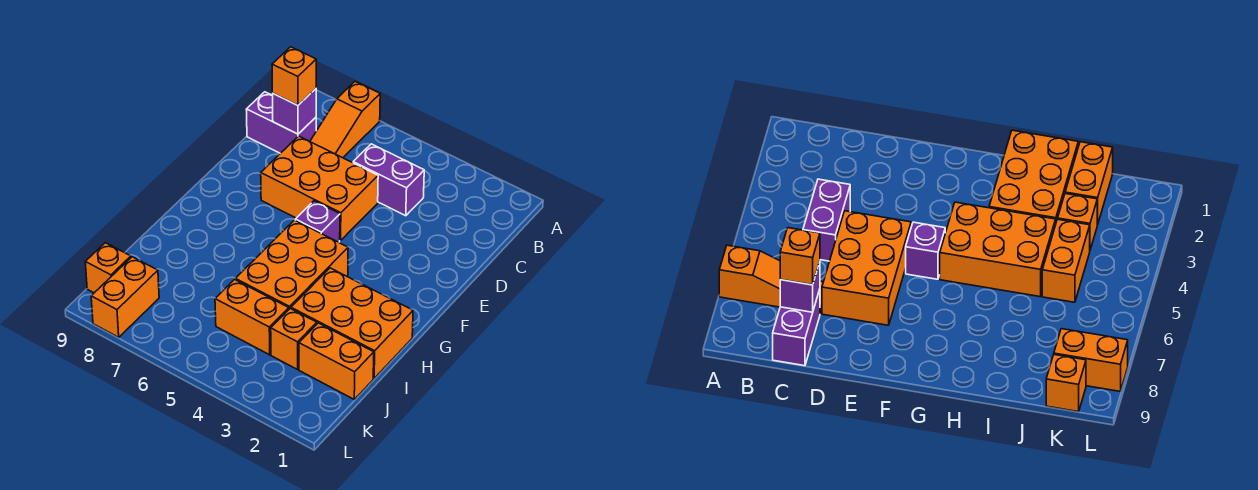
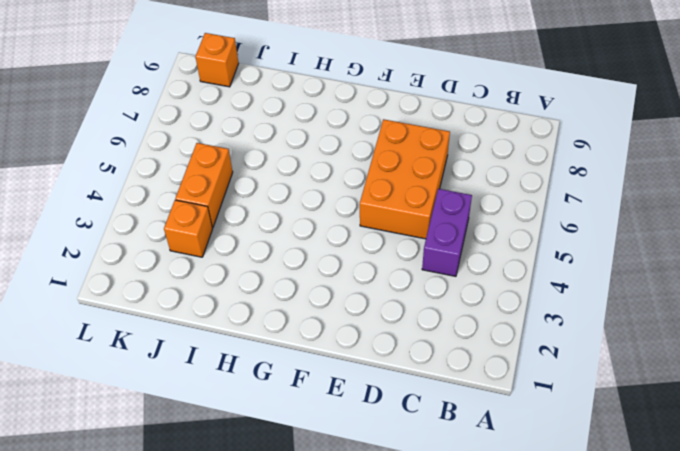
none -> orange 1x3 slope [310,82,380,158]
none -> purple 1x2 brick [246,92,316,153]
none -> purple 1x1 brick [295,201,340,242]

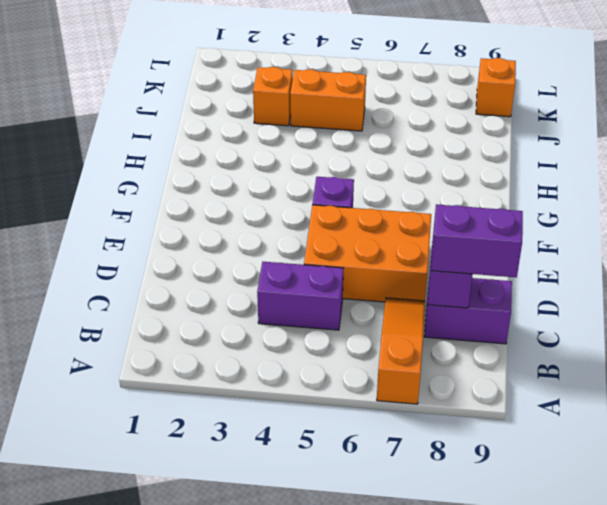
purple 1x2 brick [431,204,523,277] -> orange 1x1 brick [272,47,316,105]
none -> orange 2x3 brick [235,220,348,309]
none -> orange 2x3 brick [291,268,413,378]
none -> orange 1x2 brick [299,323,374,399]

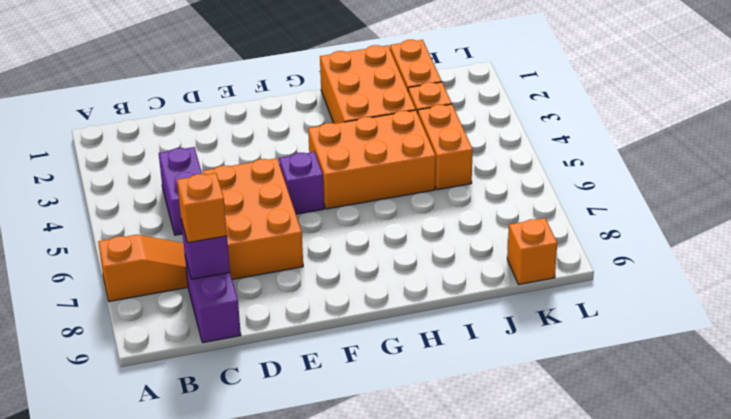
none -> orange 1x2 brick [91,257,159,337]

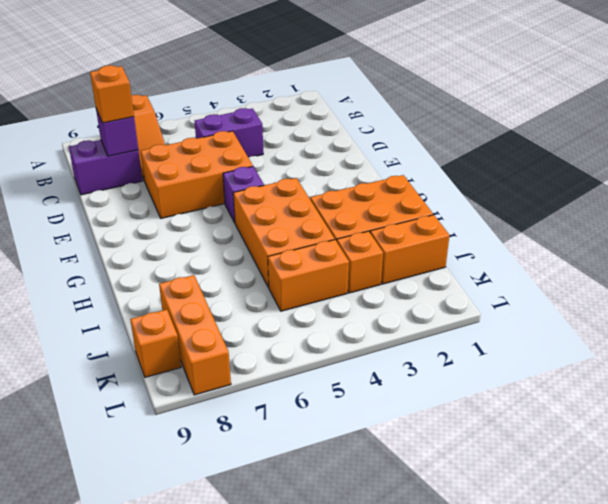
orange 1x3 brick [159,275,231,395] -> orange 1x2 brick [91,257,159,337]

